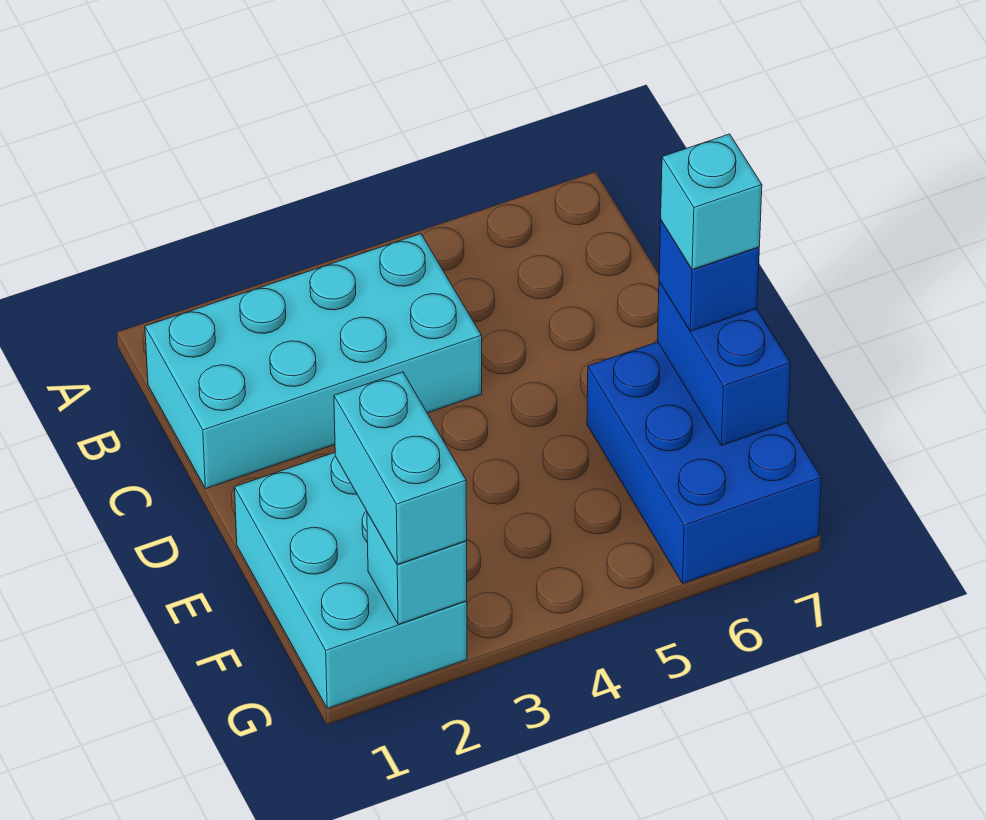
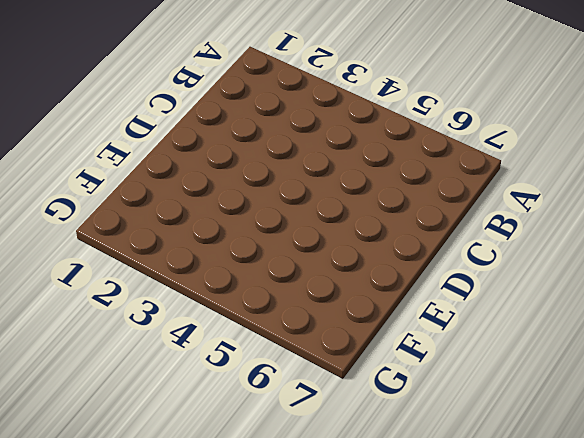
none -> cyan 2x4 brick [145,234,482,489]
none -> cyan 2x3 brick [235,453,467,709]

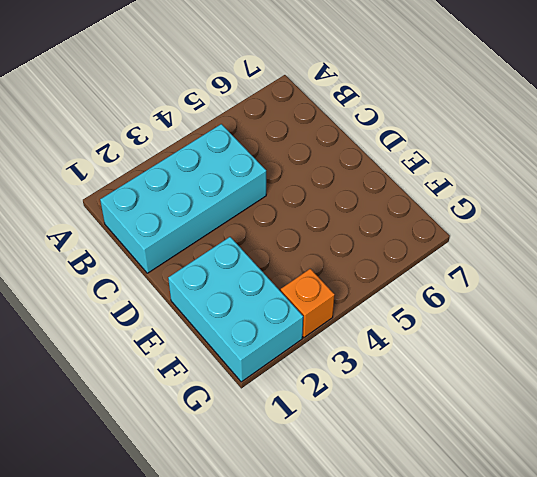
orange 1x1 brick [281,269,335,338] -> none
none -> blue 2x3 brick [587,342,821,584]
none -> blue 1x2 brick [658,282,791,446]

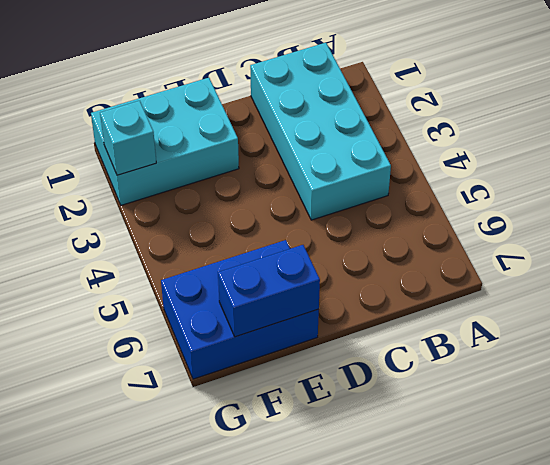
none -> blue 1x1 brick [659,220,759,331]
none -> cyan 1x2 brick [334,372,467,565]

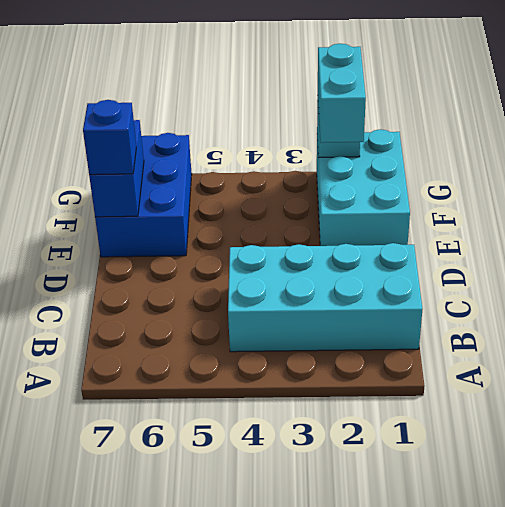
none -> cyan 1x1 brick [661,134,762,270]

